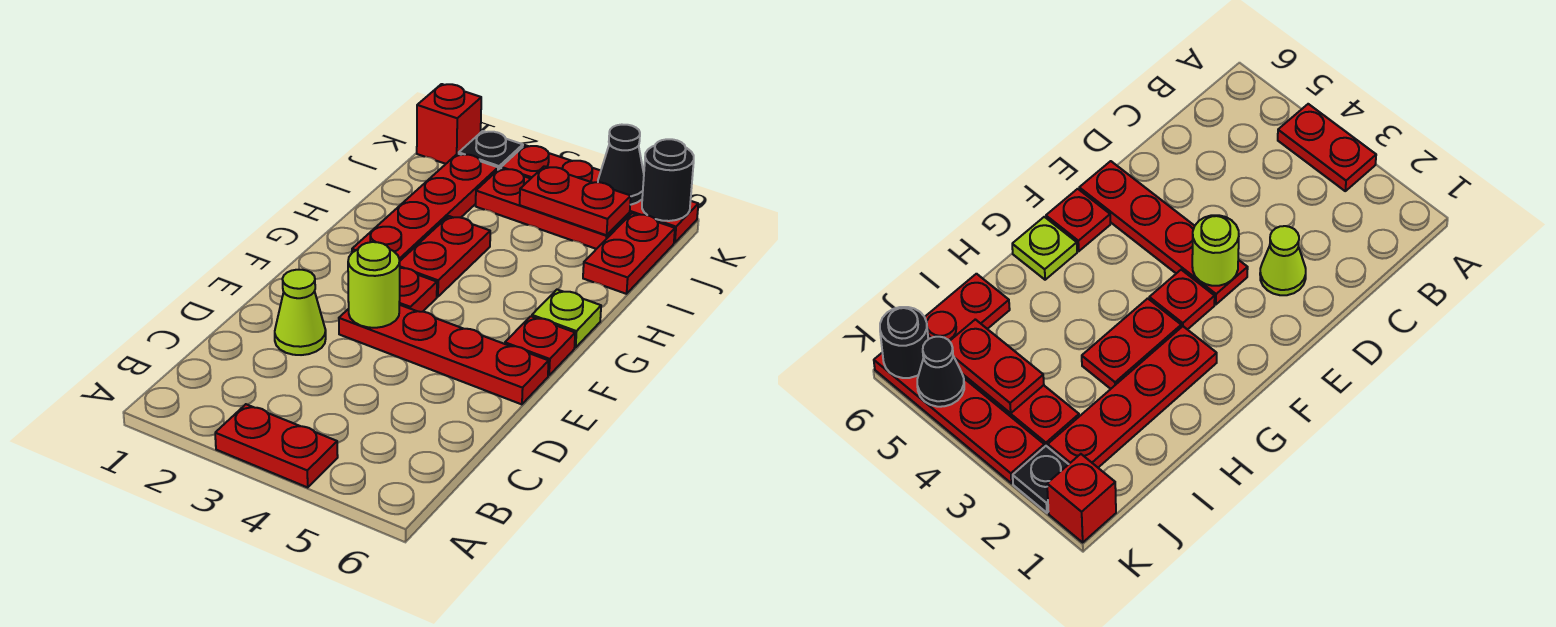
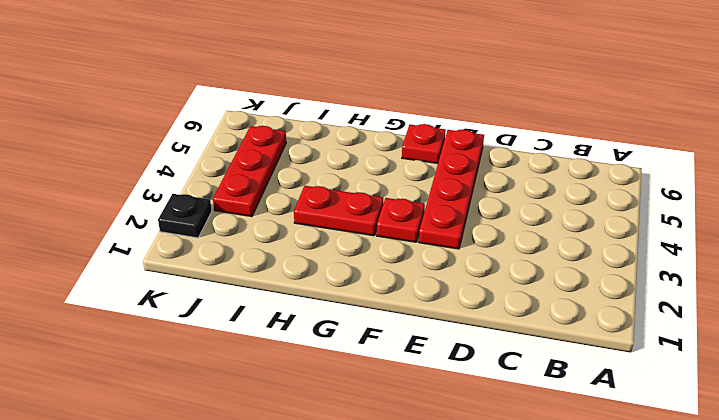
none -> red 1x2 plate [215,404,338,487]
none -> lime 1x1 cone [275,270,326,355]
none -> red 1x4 plate [352,154,498,261]

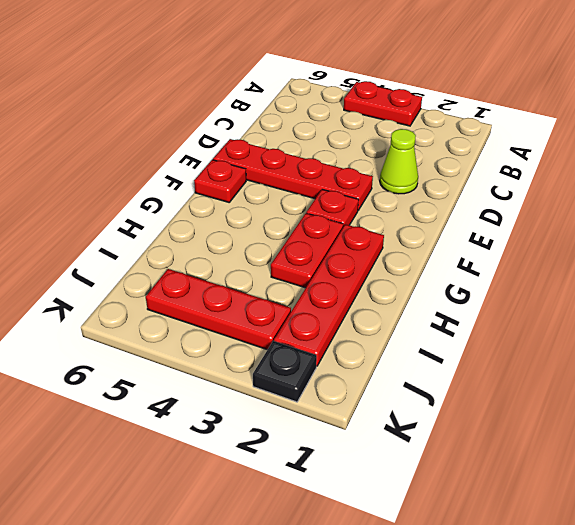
none -> lime 1x1 plate [532,290,601,348]
none -> red 1x2 plate [583,213,675,294]
none -> red 1x1 brick [417,84,481,164]

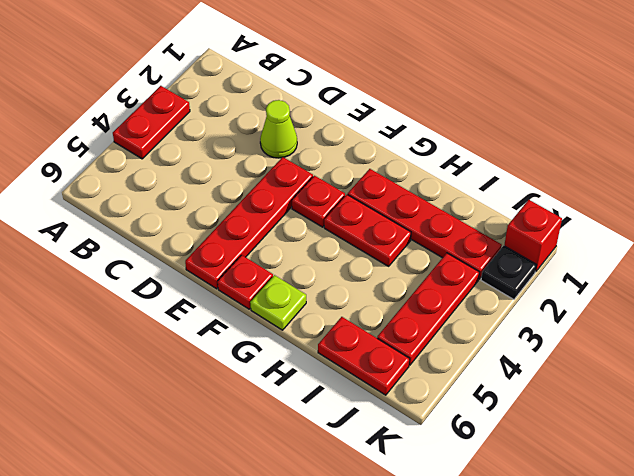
none -> red 1x4 plate [501,145,698,243]
none -> lime 1x1 round brick [348,242,400,328]
none -> red 1x2 plate [520,166,631,235]

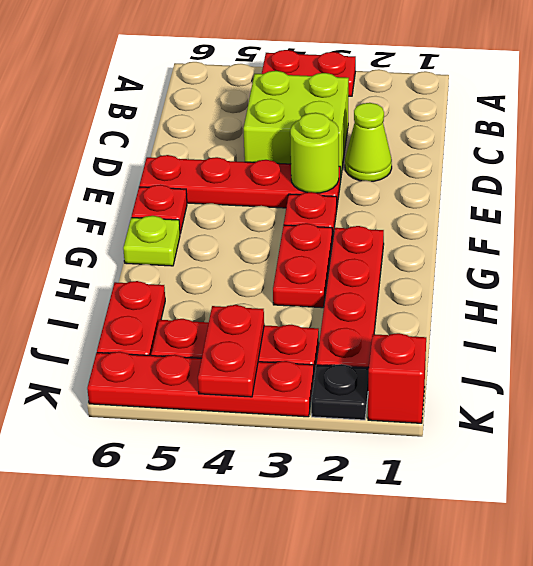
lime 2x2 brick [244,71,349,175] -> none
red 1x2 plate [198,305,264,397] -> red 1x2 plate turned to [520,166,631,235]
none -> black 1x1 cone [598,125,644,205]
none -> black 1x1 round brick [642,139,694,221]

